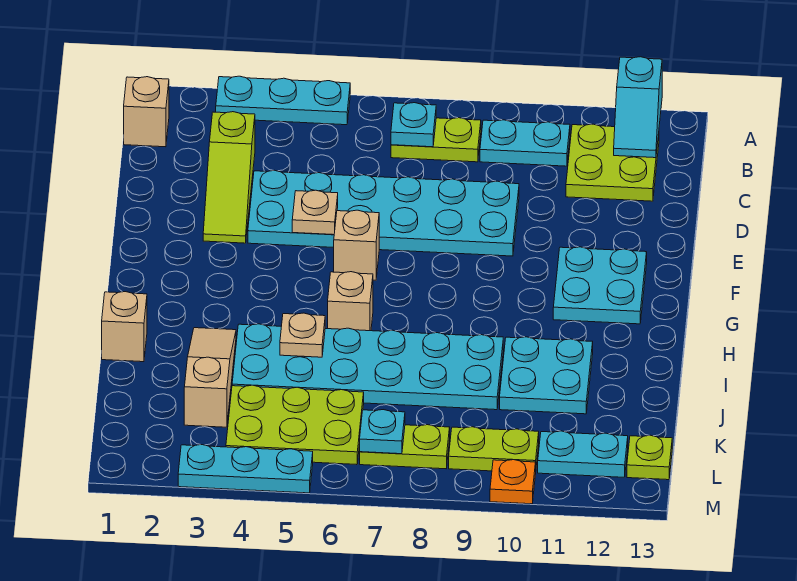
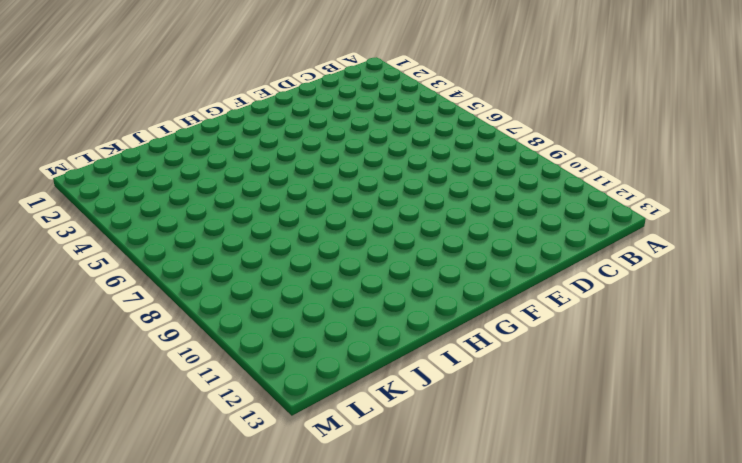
none -> cyan 1x3 plate [216,76,350,125]
none -> tan 1x1 brick [124,77,169,147]
none -> lime 1x2 plate [391,118,481,162]

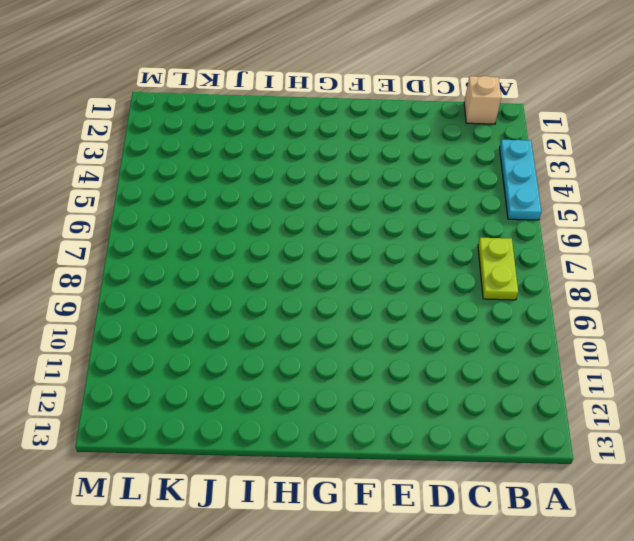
none -> cyan 1x2 plate [480,120,570,166]
none -> lime 2x2 plate [566,124,659,201]
none -> lime 1x3 slope [203,112,255,243]

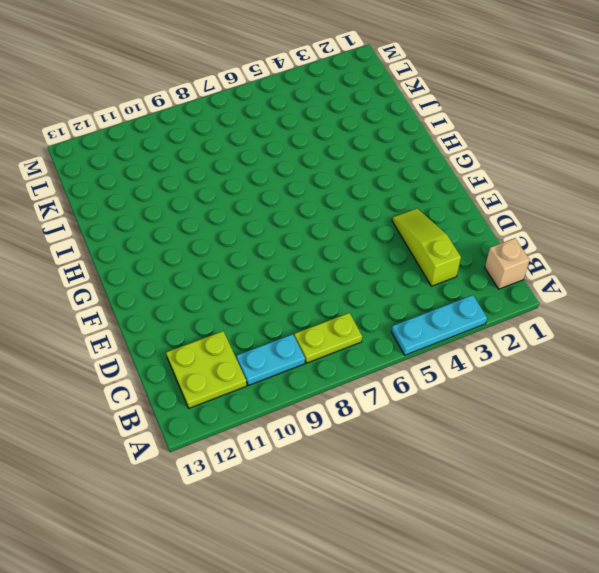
none -> cyan 2x6 plate [248,170,519,256]
none -> tan 1x1 brick [334,210,379,280]
none -> cyan 2x2 plate [553,247,647,324]

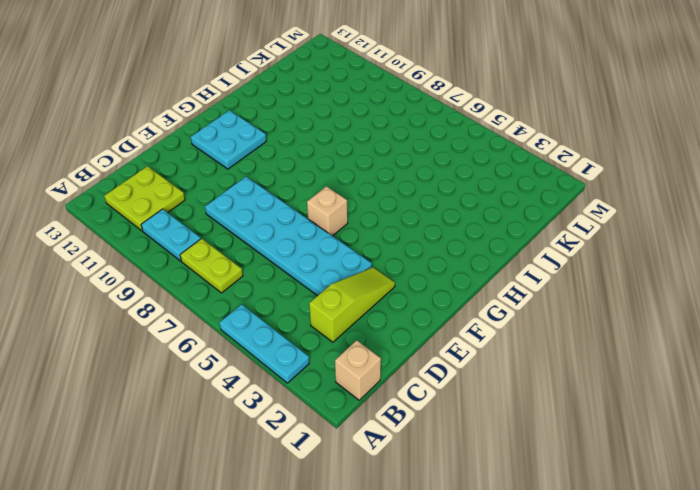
none -> tan 1x1 brick [328,272,373,331]
none -> tan 1x1 brick [102,292,147,362]
none -> tan 1x3 slope [184,328,236,427]

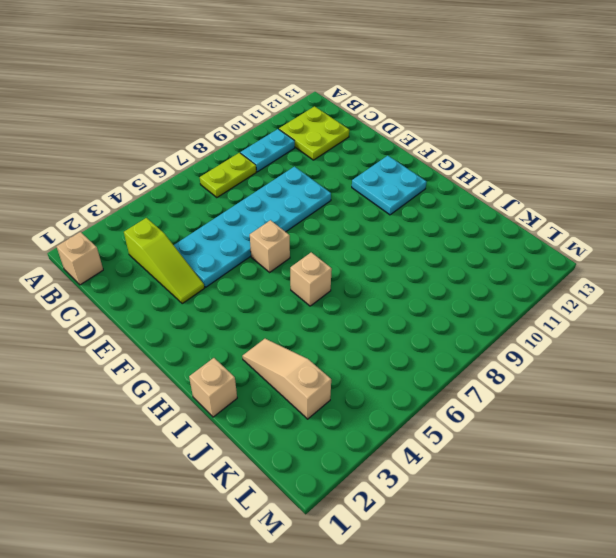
none -> cyan 1x3 plate [216,76,350,125]
none -> cyan 2x6 plate [232,324,503,410]
none -> cyan 2x2 plate [500,337,593,414]

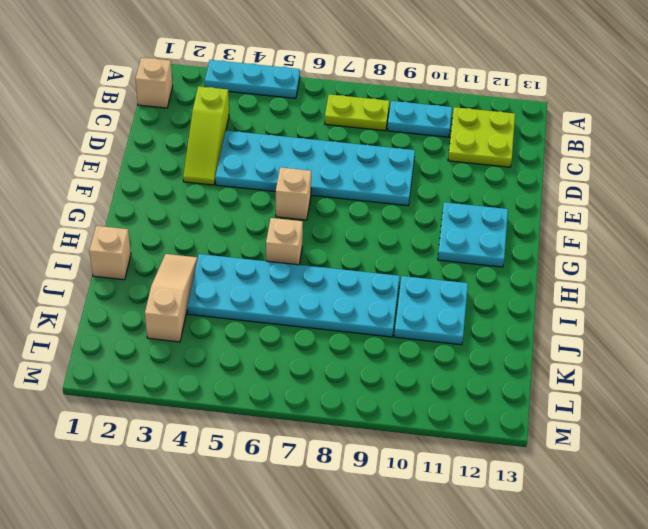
none -> lime 2x3 plate [226,385,364,465]
none -> lime 1x2 plate [360,425,450,469]
none -> lime 1x2 plate [449,427,539,471]

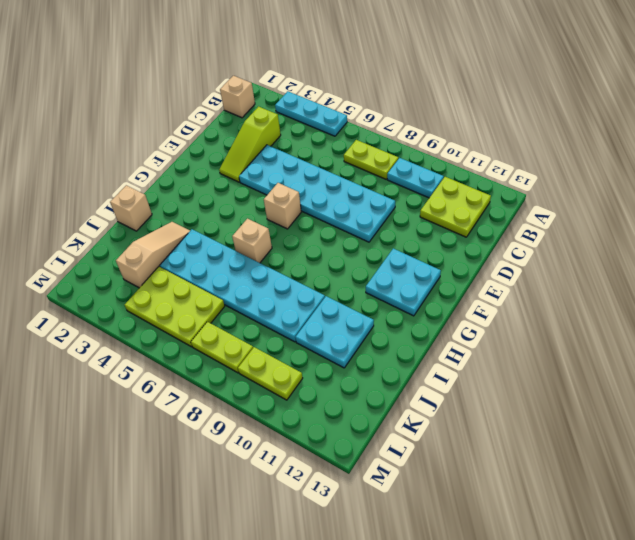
none -> cyan 1x2 plate [538,431,628,477]
none -> lime 1x1 plate [627,435,672,480]
none -> cyan 1x3 plate [178,445,313,493]

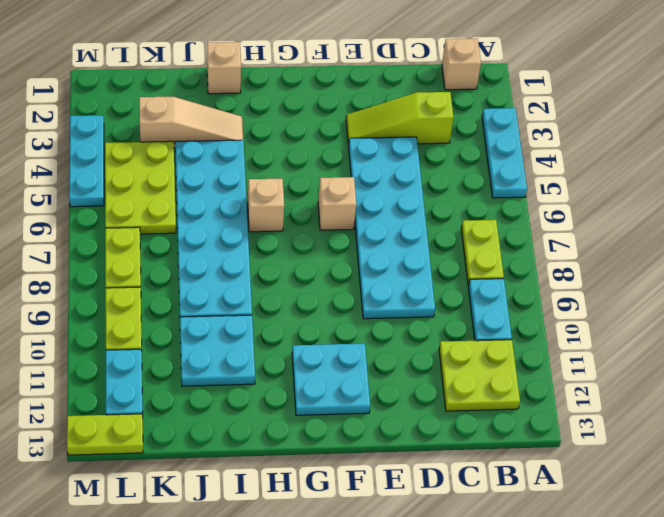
lime 1x2 plate [67,414,143,455] -> lime 1x1 plate [627,435,672,480]
none -> orange 1x1 plate [490,460,536,504]
none -> cyan 1x2 slope [614,57,662,158]
none -> cyan 1x1 plate [391,103,436,147]

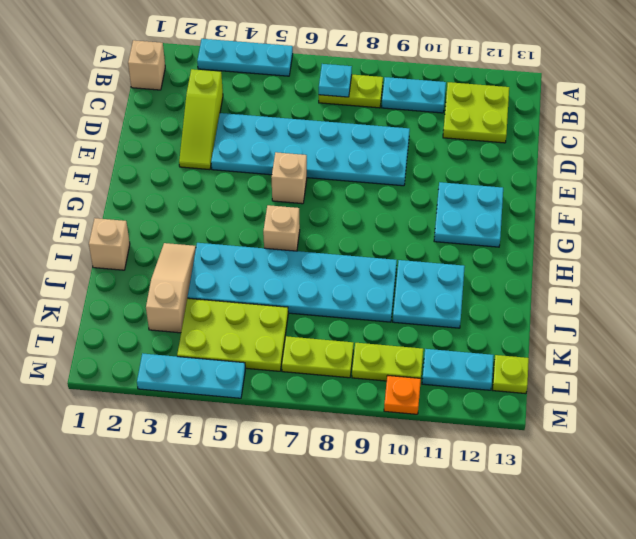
none -> cyan 1x2 slope [614,57,662,158]
none -> tan 1x1 plate [292,190,338,235]
none -> tan 1x1 plate [280,313,325,357]

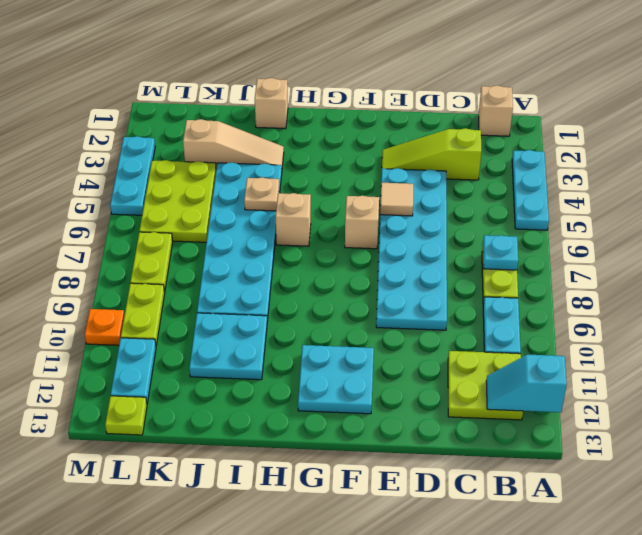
tan 1x1 tile [380,183,413,216] -> tan 1x1 plate [292,190,338,235]
none -> cyan 1x1 plate [360,410,405,454]

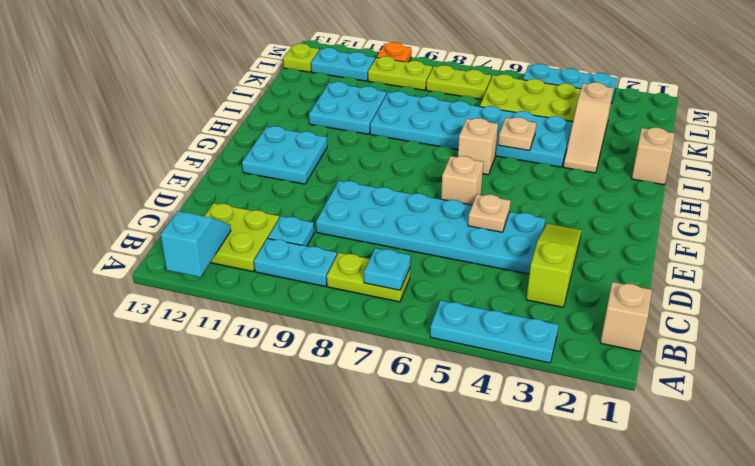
cyan 1x1 plate [268,216,314,246] -> cyan 1x1 plate moved to [360,410,405,454]

